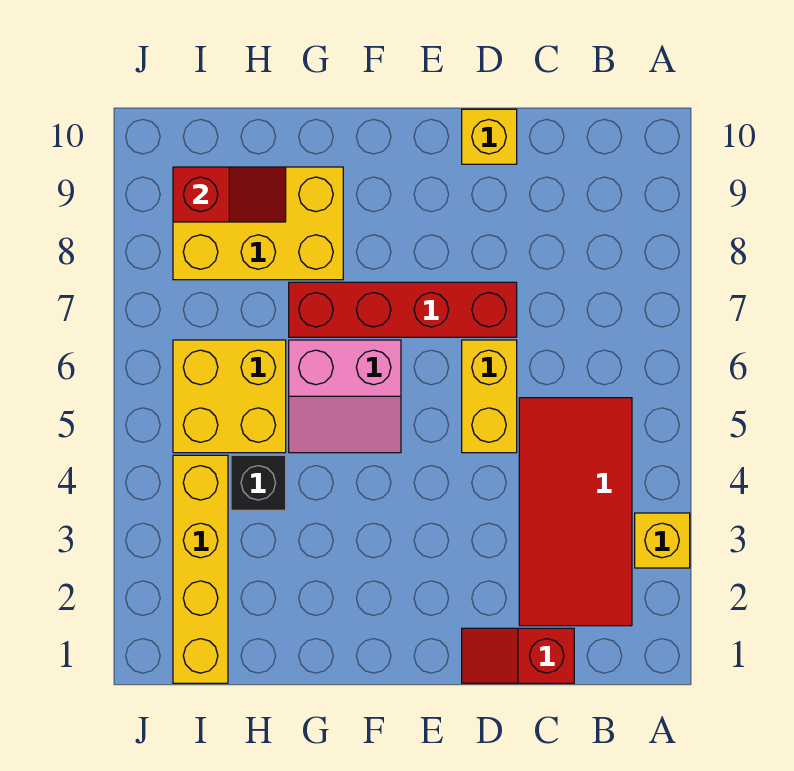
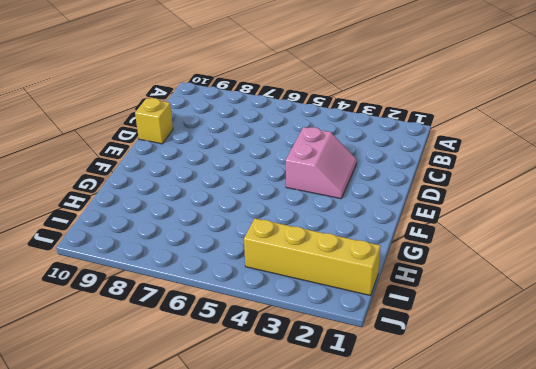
pink 2x2 slope [286,127,357,199] -> pink 2x2 slope moved to [289,340,401,453]
none -> yellow 1x1 brick [635,513,690,568]
none -> red 2x4 tile [519,398,632,626]
none -> red 1x2 slope [462,628,574,683]

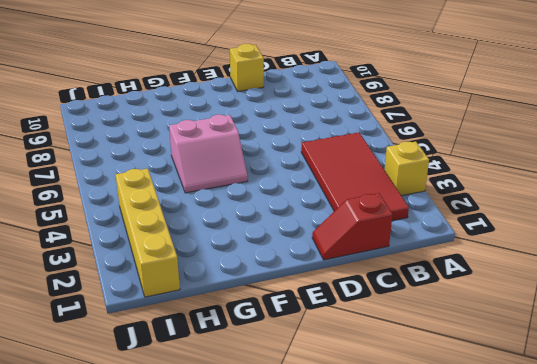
none -> yellow 1x2 brick [462,340,517,453]
none -> red 1x4 brick [289,282,517,337]
none -> yellow 2x3 brick [173,167,343,280]

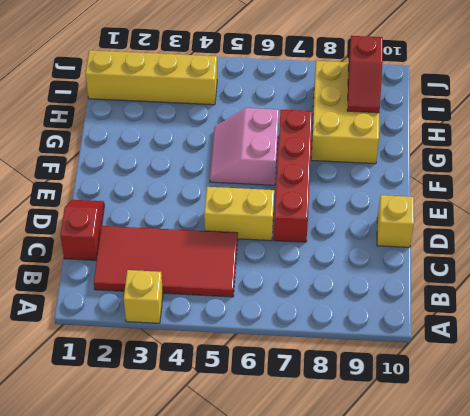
none -> black 1x1 brick [231,455,286,510]
none -> yellow 2x2 brick [173,340,286,453]

